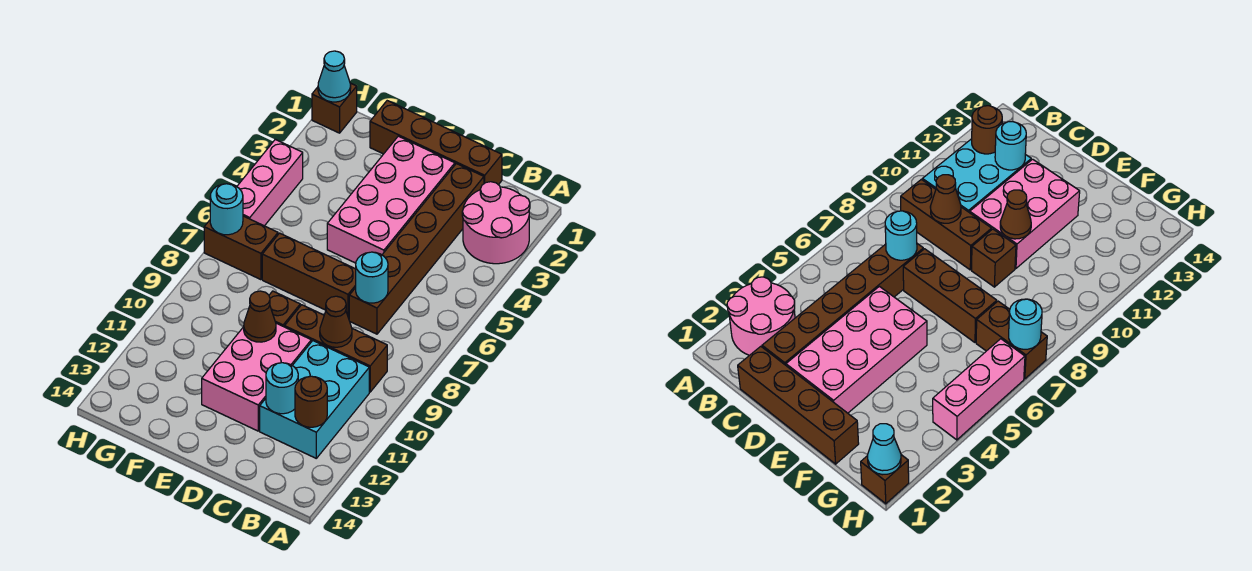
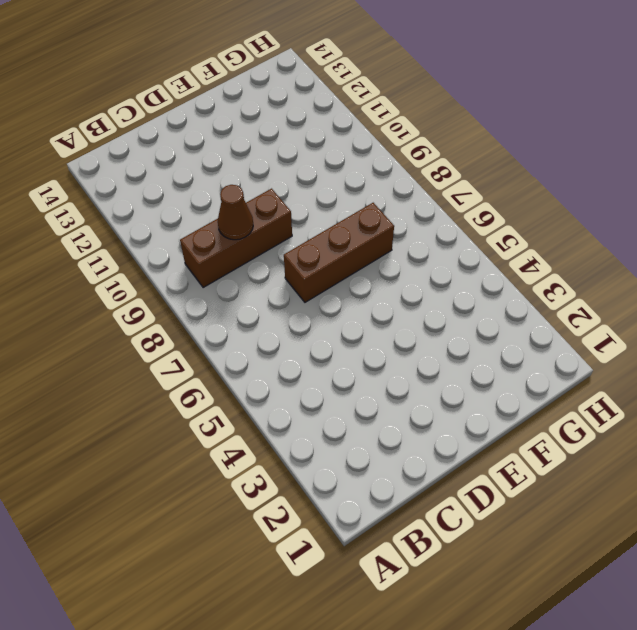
none -> pink 2x2 round brick [462,182,530,264]
none -> cyan 2x3 brick [260,341,369,458]
none -> brown 1x4 brick [370,101,502,185]

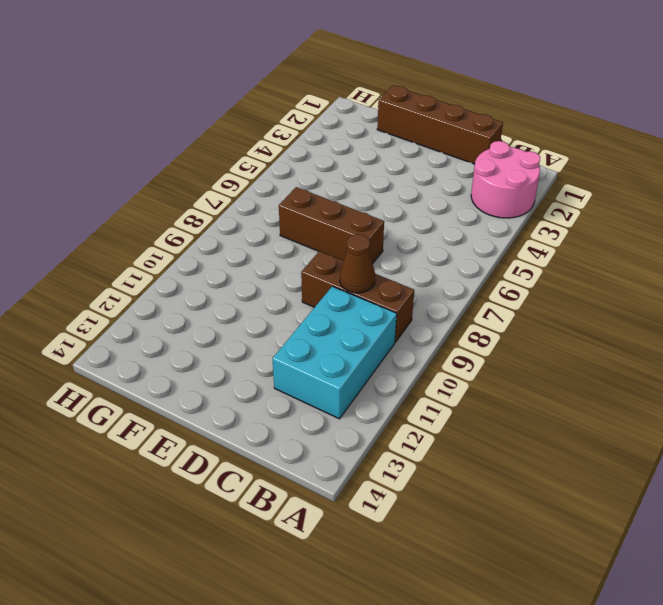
none -> brown 1x6 brick [349,164,484,334]
none -> pink 2x4 brick [327,136,455,263]
none -> pink 2x3 brick [202,323,311,431]

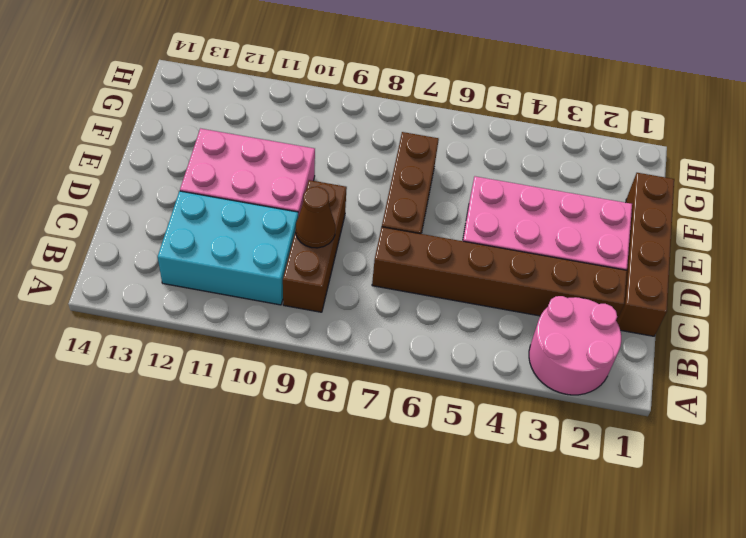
none -> brown 1x1 brick [269,291,300,327]
none -> brown 1x2 brick [204,216,278,280]
none -> brown 1x1 brick [312,83,357,133]

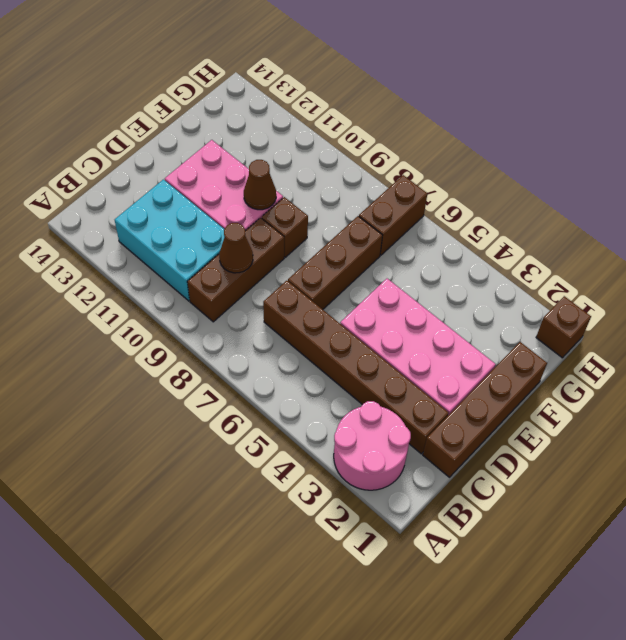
none -> pink 1x3 brick [237,139,303,226]
none -> brown 1x1 round brick [295,376,327,427]
none -> cyan 1x1 round brick [356,252,388,303]

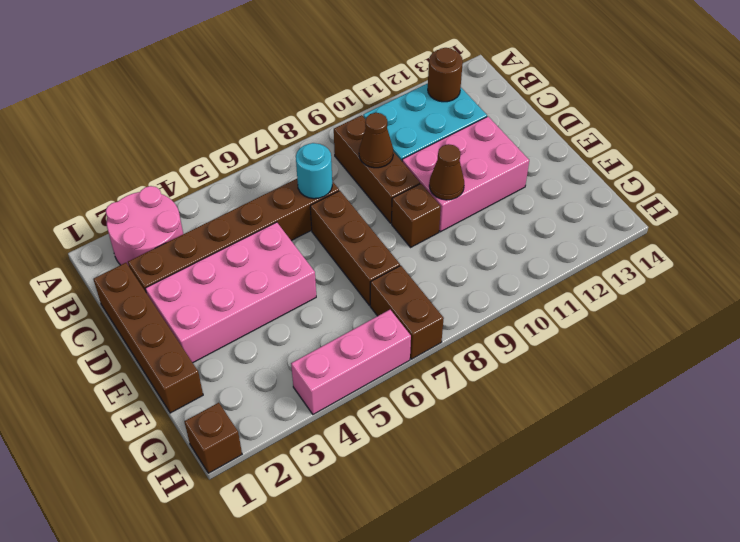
none -> cyan 1x1 round brick [266,363,298,414]
none -> cyan 1x1 cone [318,51,351,102]
none -> cyan 1x1 round brick [210,184,243,235]

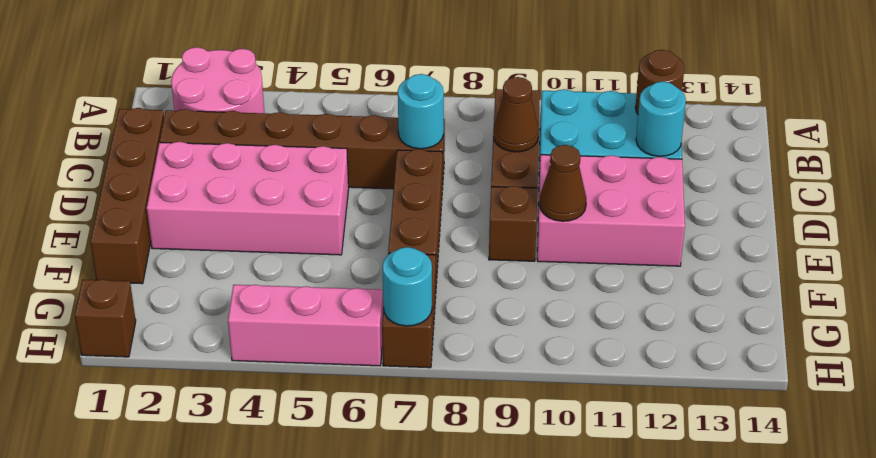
none -> cyan 1x1 cone [318,51,351,102]

